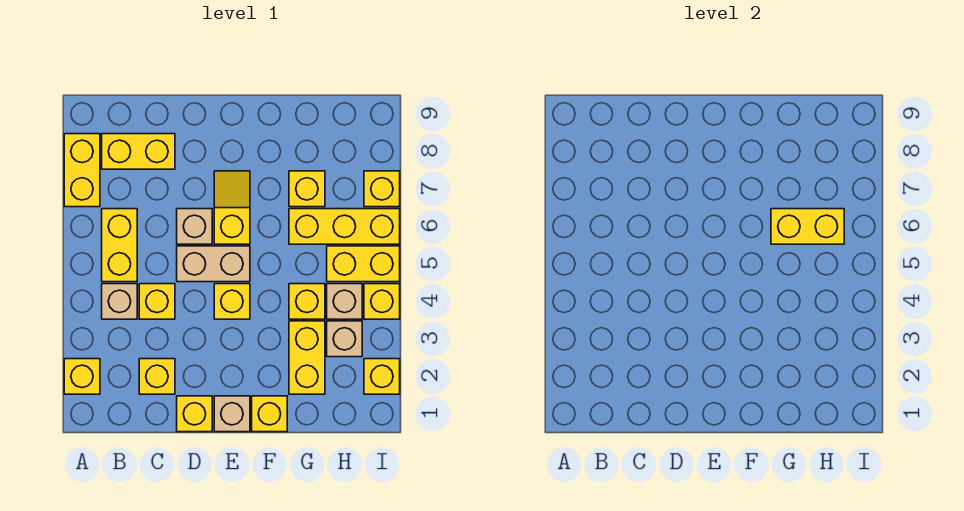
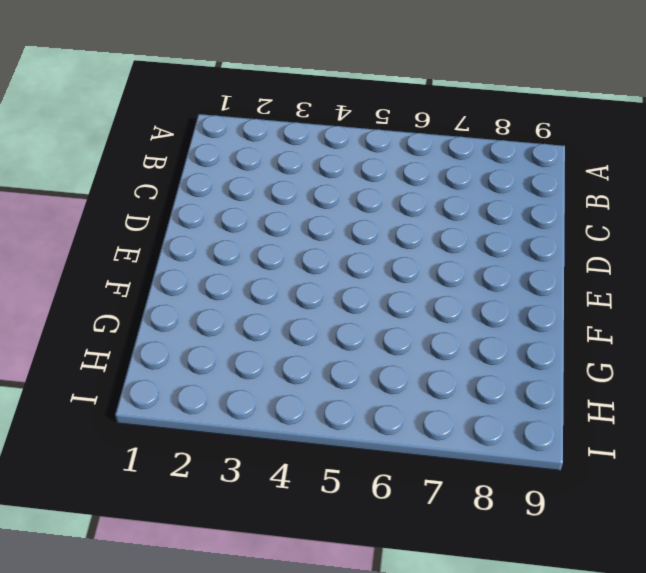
none -> yellow 1x1 brick [64,359,100,394]
none -> yellow 1x2 brick [64,134,100,207]
none -> tan 1x1 brick [102,284,137,319]

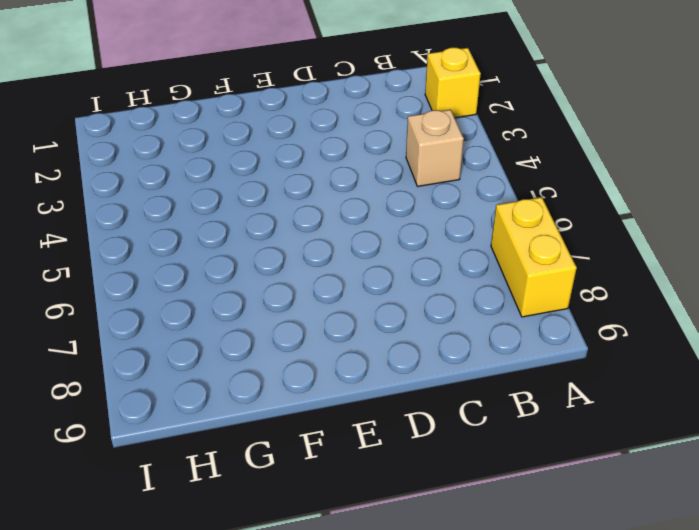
none -> yellow 1x2 brick [102,209,137,282]
none -> yellow 1x2 brick [102,134,175,169]
none -> yellow 1x1 brick [139,359,175,394]

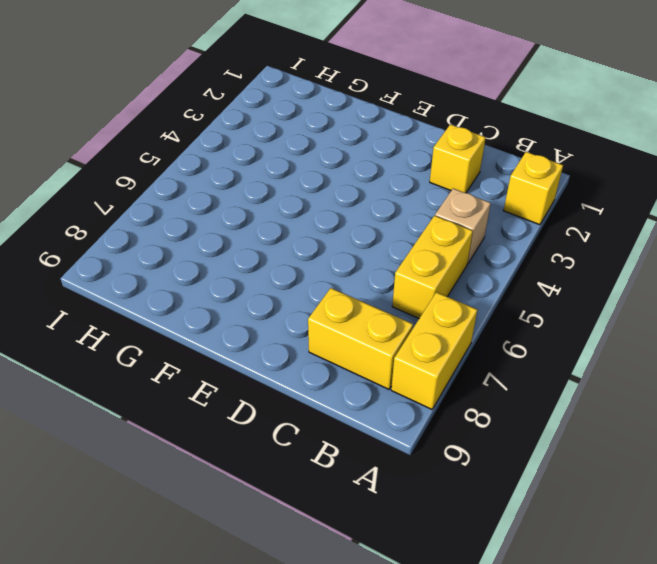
none -> yellow 1x1 brick [139,284,175,319]
none -> yellow 1x1 brick [177,396,212,432]
none -> tan 1x2 brick [177,246,250,282]

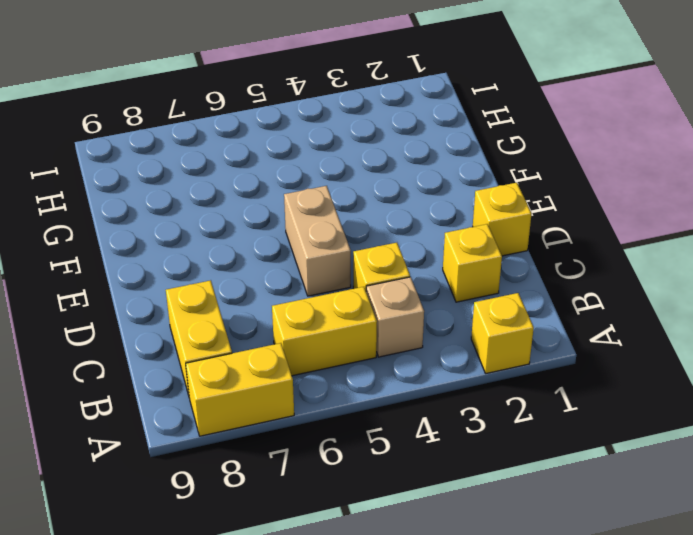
none -> tan 1x1 brick [177,209,212,244]
none -> tan 1x1 brick [214,396,250,432]
none -> yellow 1x1 brick [214,284,250,319]

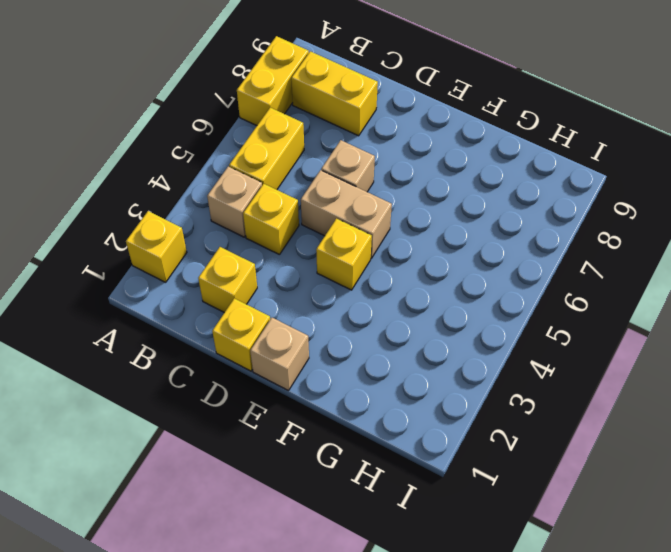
none -> yellow 1x2 slope [214,171,250,244]
none -> yellow 1x1 brick [252,396,287,432]
none -> yellow 1x2 brick [289,321,325,394]

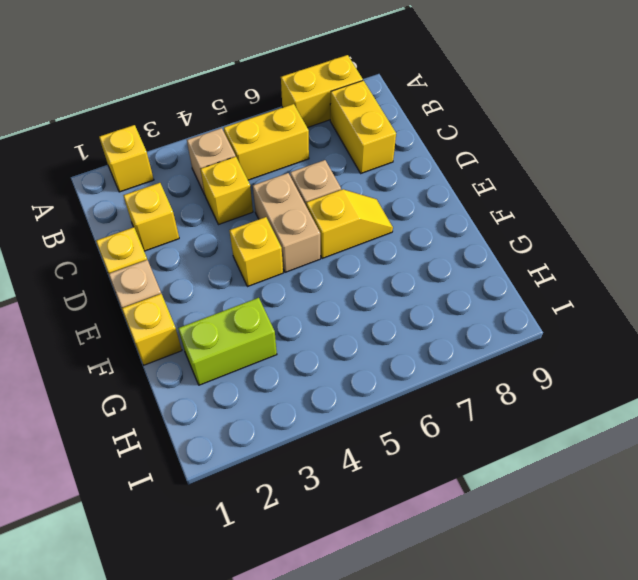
lime 1x2 brick [178,298,277,385] -> yellow 1x2 brick [289,321,325,394]
none -> yellow 1x1 brick [289,284,325,319]
none -> yellow 1x3 brick [289,209,400,244]
none -> yellow 1x1 brick [289,171,325,207]

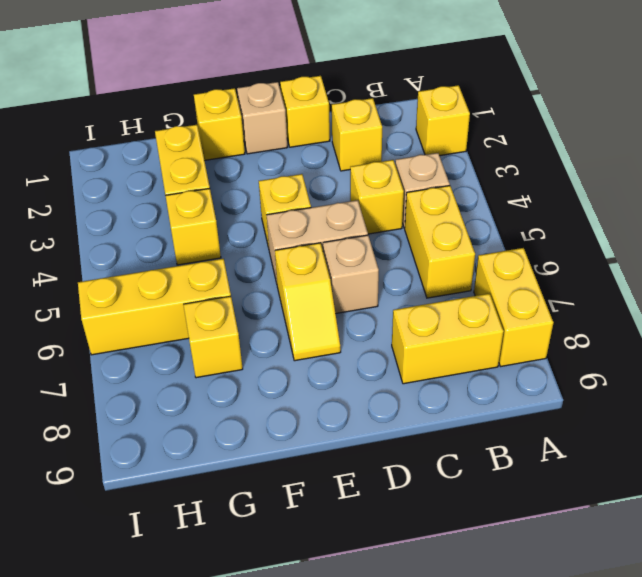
none -> tan 1x1 brick [327,321,362,357]
none -> tan 1x1 brick [327,284,362,319]
none -> yellow 1x2 brick [327,246,400,282]

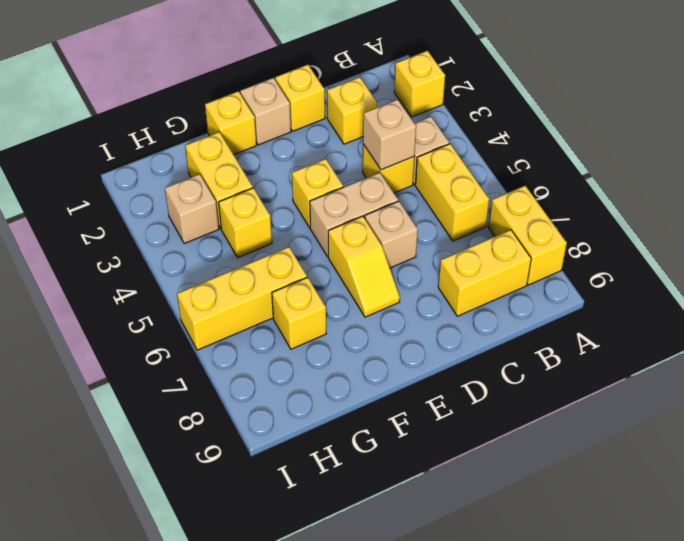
tan 1x1 brick [363,99,416,170] -> tan 1x1 brick moved to [327,284,362,319]
none -> yellow 1x2 brick [327,246,400,282]
none -> yellow 1x1 brick [364,359,400,394]
none -> yellow 1x1 brick [364,284,400,319]

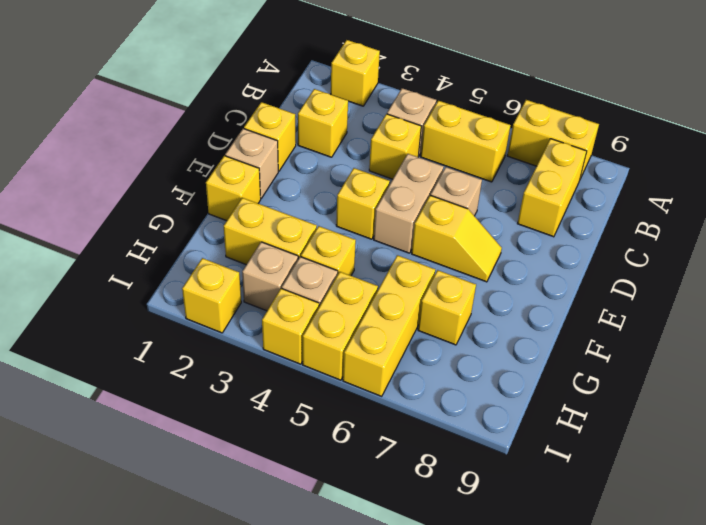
none -> yellow 1x1 brick [364,171,400,207]
none -> yellow 1x2 brick [771,209,844,244]

